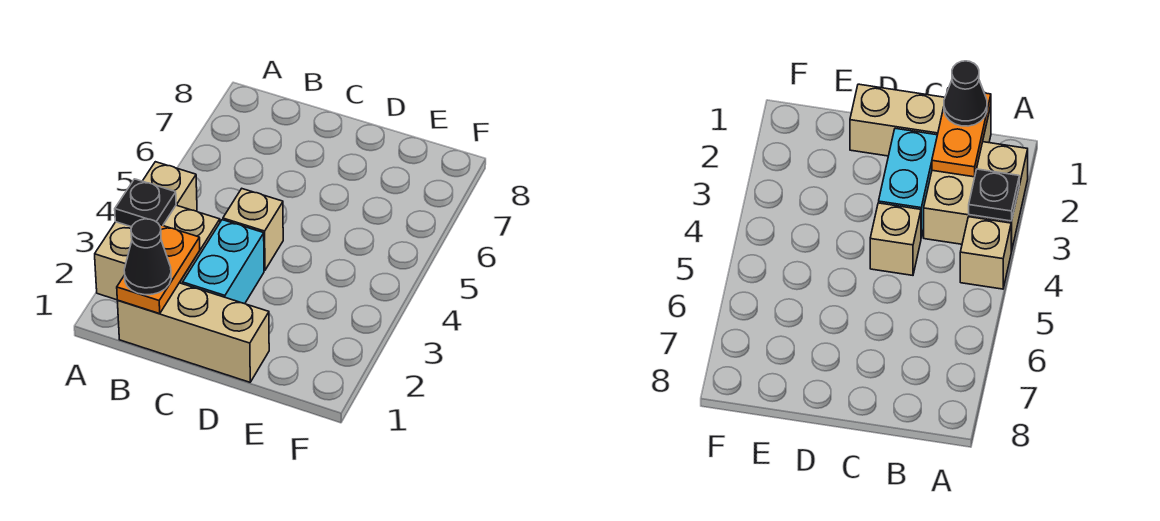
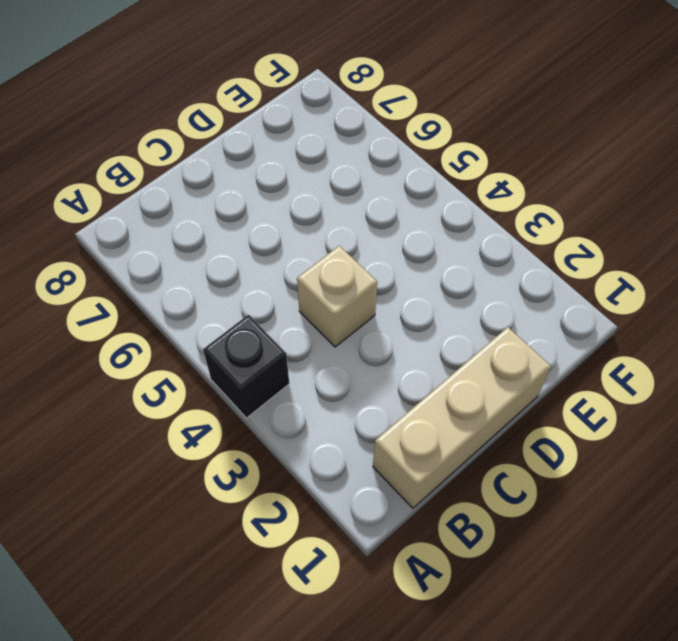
black 1x1 brick [203,315,289,418] -> tan 1x1 brick [143,162,197,211]
none -> tan 2x2 brick [95,205,220,300]
none -> cyan 1x2 brick [183,220,264,304]

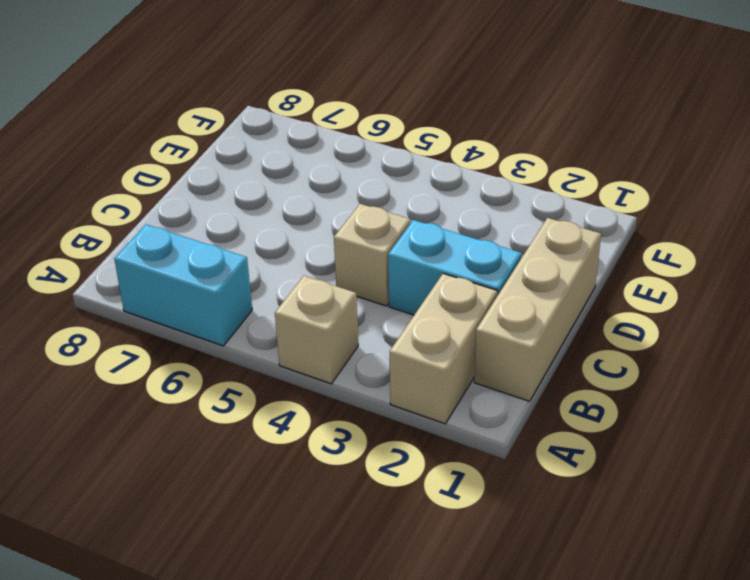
tan 1x2 brick [389,274,498,424] -> tan 2x2 brick [95,205,220,300]
cyan 1x2 brick [114,224,252,346] -> none
none -> black 1x1 plate [115,179,176,227]
none -> orange 1x2 plate [117,225,200,314]

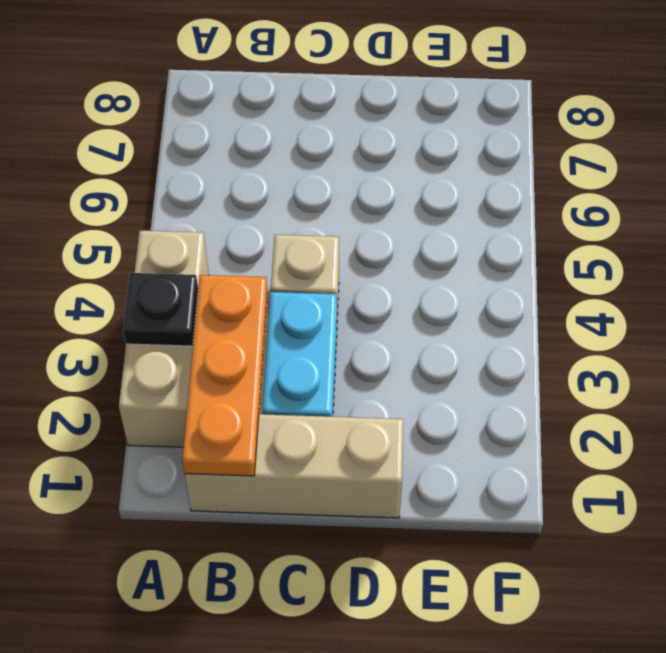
orange 1x3 plate [182,275,267,476] -> orange 1x2 plate [117,225,200,314]
none -> black 1x1 cone [124,219,171,295]

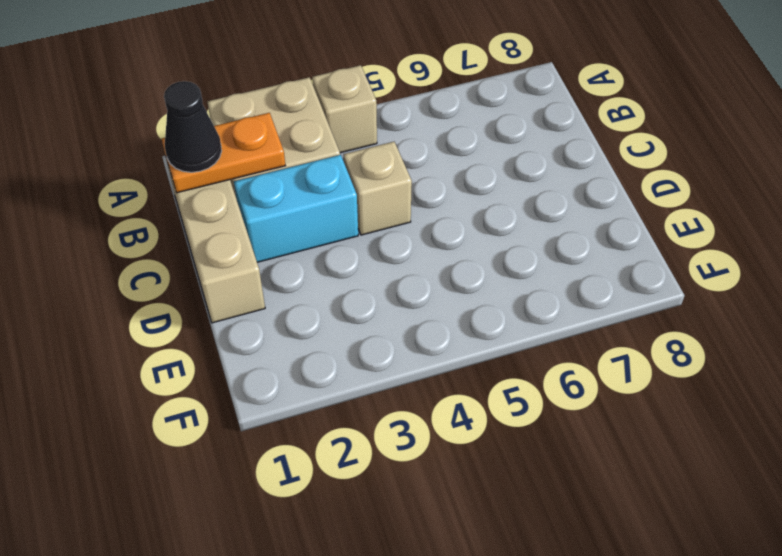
none -> black 1x1 plate [115,179,176,227]

